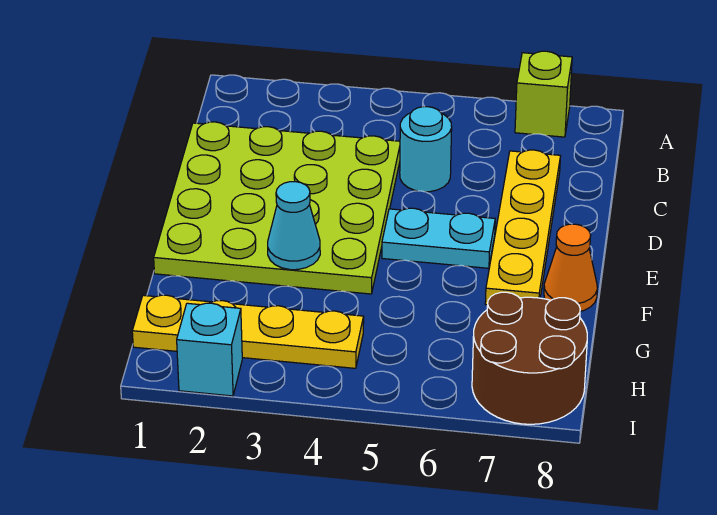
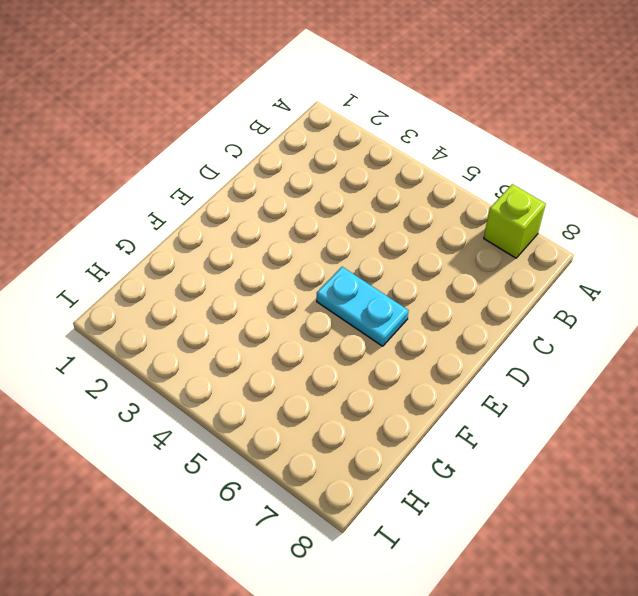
none -> lime 4x4 plate [154,122,400,294]
none -> cyan 1x1 round brick [400,107,452,192]

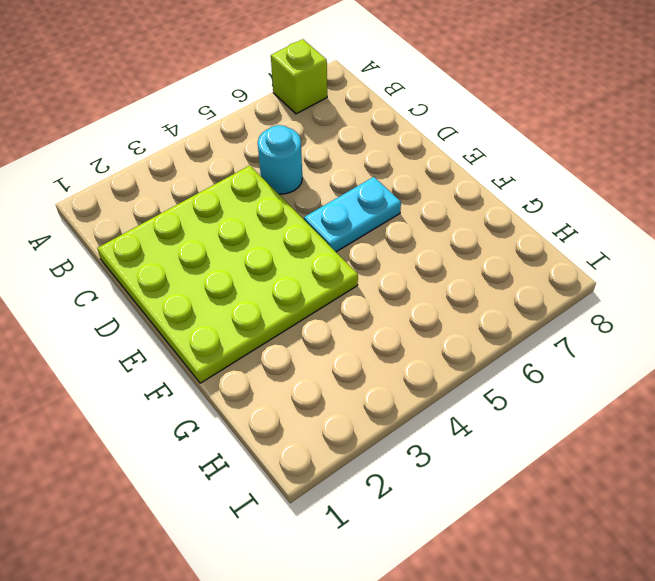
none -> yellow 1x4 plate [485,150,560,305]
none -> orange 1x1 cone [544,224,597,311]

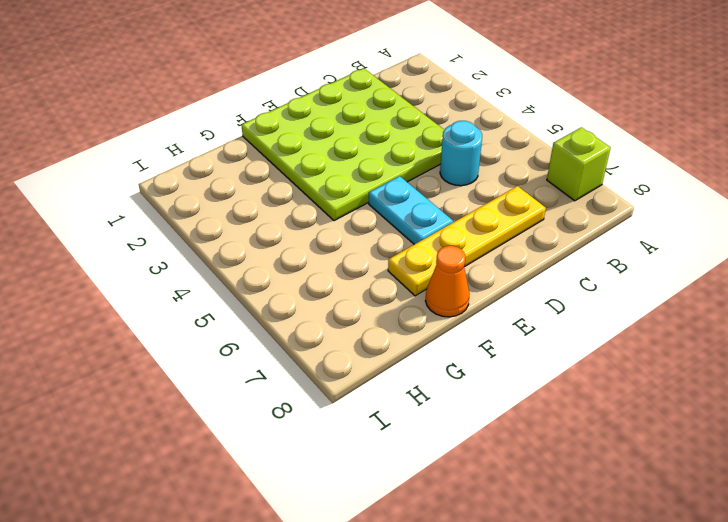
none -> yellow 1x4 plate [132,295,364,368]
none -> brown 2x2 round brick [472,292,587,424]

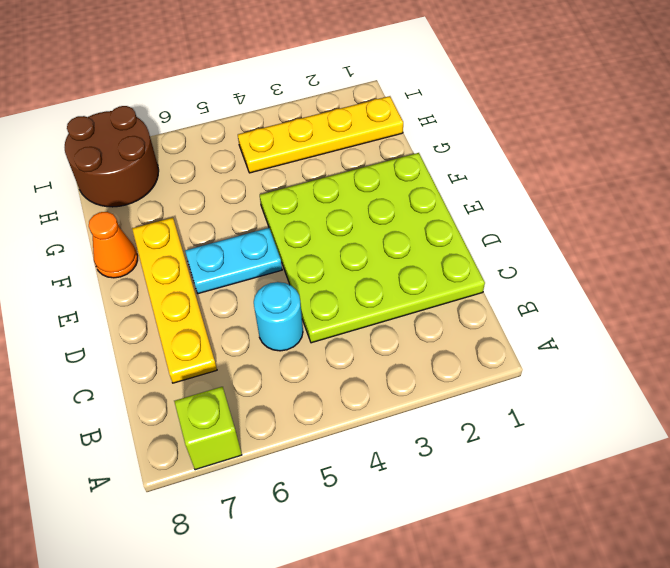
none -> cyan 1x1 brick [177,303,242,396]
none -> cyan 1x1 cone [268,182,320,270]

